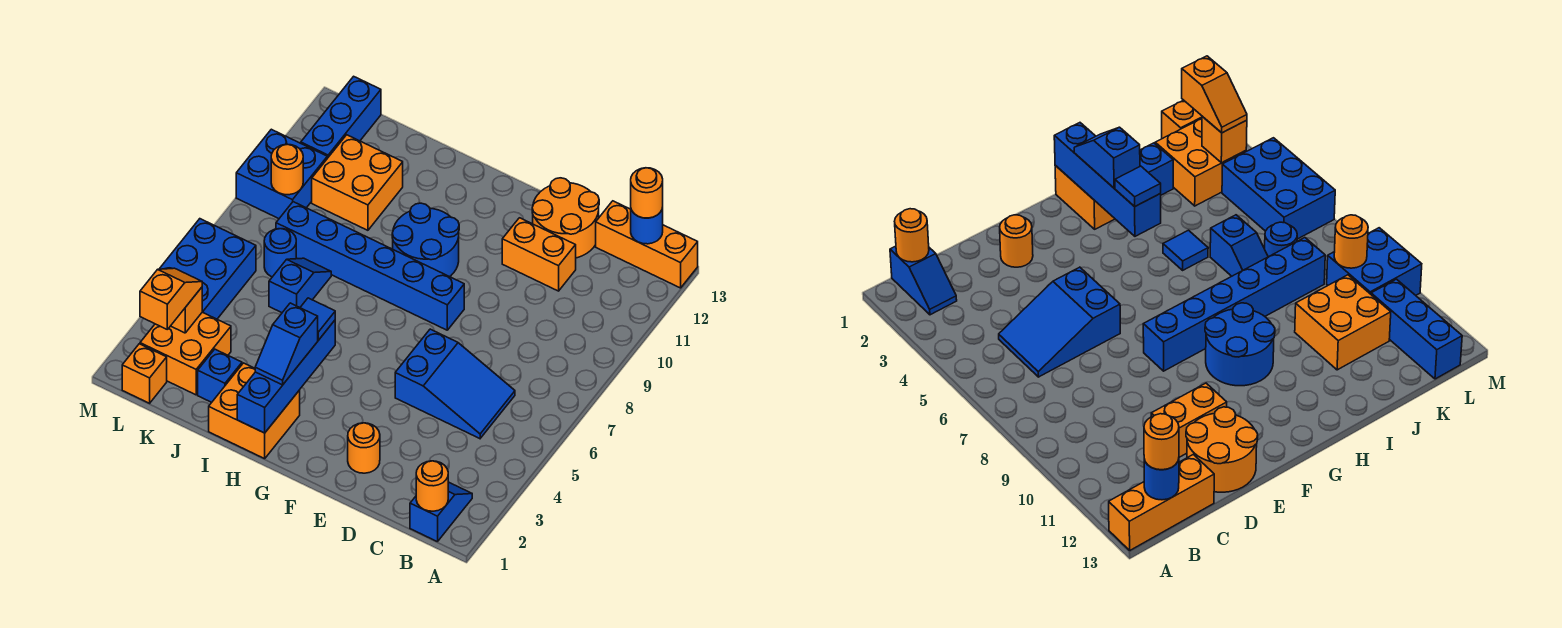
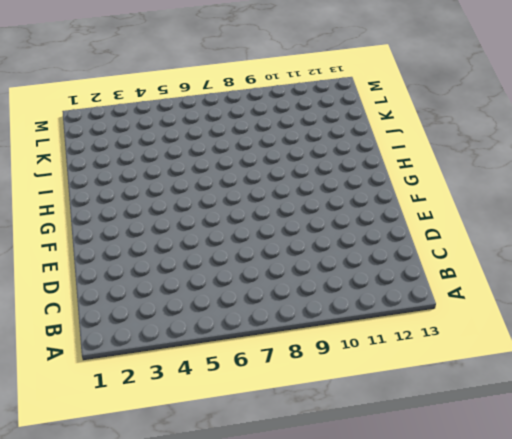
none -> orange 1x3 brick [596,201,698,288]
none -> blue 1x2 slope [410,482,472,542]
none -> blue 2x3 slope [395,329,515,439]

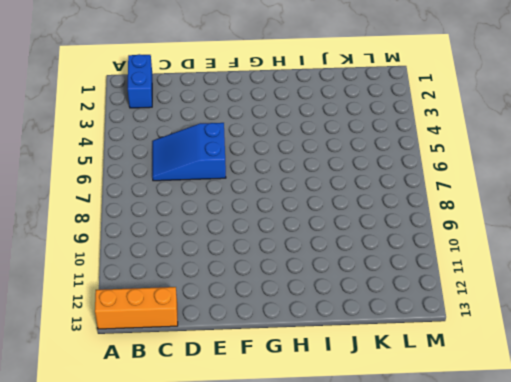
blue 1x2 brick [128,54,152,108] -> blue 1x2 slope [410,482,472,542]
none -> orange 1x2 brick [502,218,576,291]
none -> orange 2x2 round brick [532,178,599,258]
none -> orange 1x1 round brick [348,423,380,473]

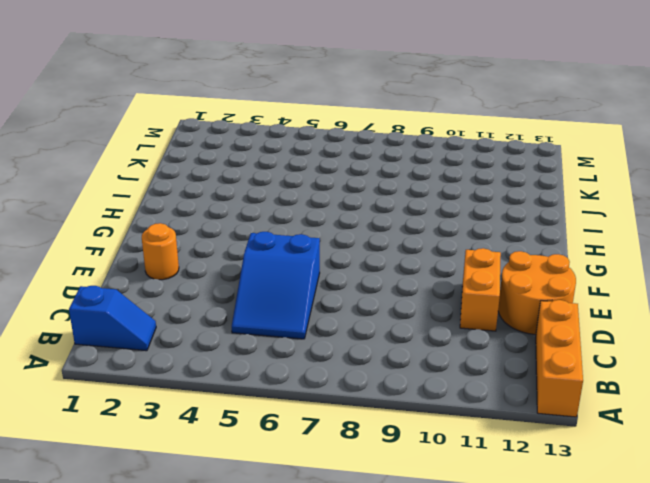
none -> blue 1x6 brick [276,202,464,330]
none -> blue 2x2 round brick [392,203,459,277]
none -> orange 2x2 brick [209,363,300,459]

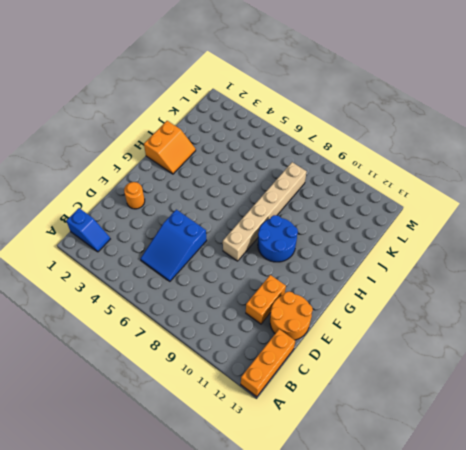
tan 1x6 brick [223,162,307,261] -> blue 1x6 brick [276,202,464,330]
orange 2x2 slope [144,121,196,174] -> orange 2x2 brick [209,363,300,459]
none -> blue 1x1 tile [1163,230,1208,270]
none -> blue 1x1 brick [198,349,242,402]
none -> blue 1x2 slope [269,258,331,313]

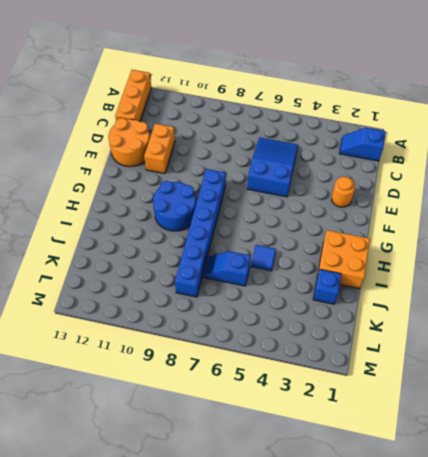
none -> orange 2x2 brick [312,135,403,230]
none -> orange 2x2 brick [140,312,231,395]
none -> blue 1x1 round brick [264,229,296,277]

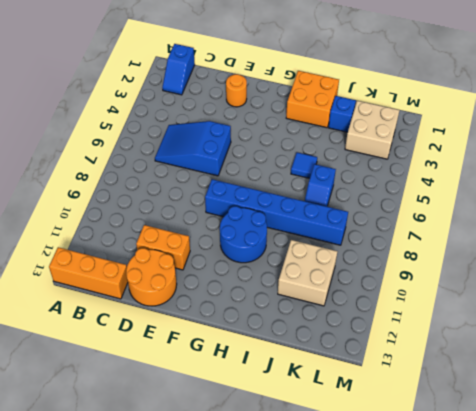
tan 2x2 brick [278,240,338,306] -> orange 2x2 brick [312,135,403,230]
tan 2x2 brick [345,101,399,159] -> orange 2x2 brick [140,312,231,395]
none -> blue 1x1 round brick [264,229,296,277]
none -> orange 1x1 brick [122,344,167,403]
none -> blue 2x3 brick [160,219,256,319]

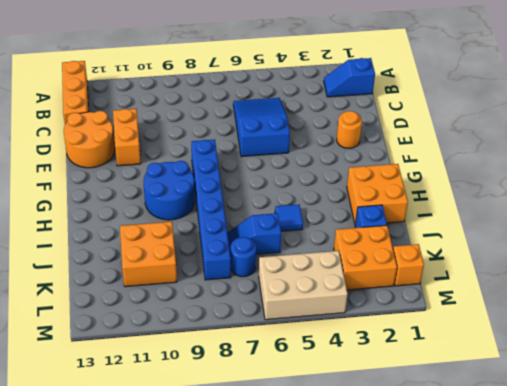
tan 2x3 brick [259,251,348,320] -> blue 2x3 brick [160,219,256,319]
none -> blue 2x2 brick [236,129,327,219]
none -> blue 1x3 brick [301,76,381,158]
none -> orange 1x1 round brick [416,461,448,511]

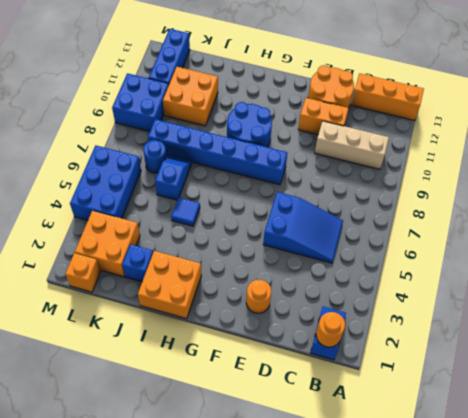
tan 1x3 brick [315,121,389,169] -> none
none -> blue 1x1 round brick [631,208,663,244]
none -> blue 1x4 brick [237,320,335,433]
none -> orange 1x1 brick [171,287,202,333]

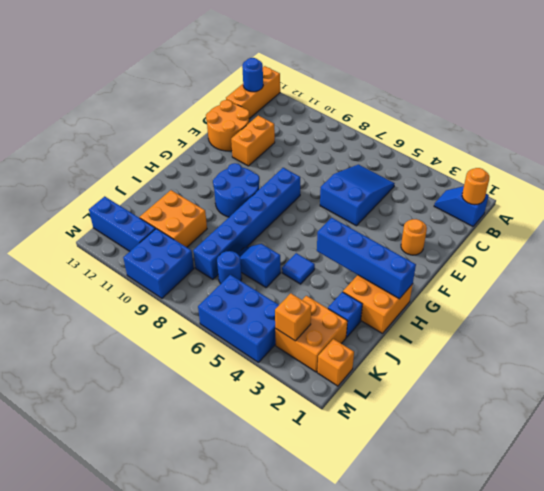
none -> orange 1x1 round brick [271,144,303,195]
none -> orange 1x1 round brick [631,168,663,218]
none -> blue 1x2 slope [255,303,318,385]

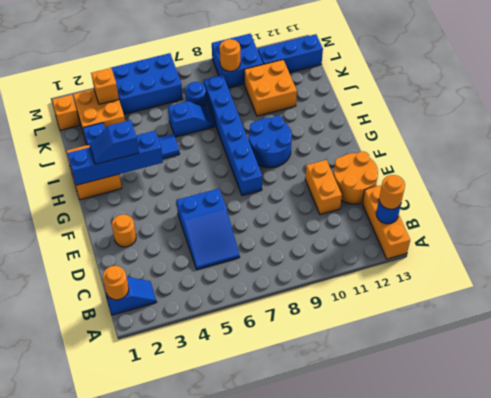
none -> blue 1x1 tile [300,298,335,340]
none -> orange 1x2 slope [140,268,202,329]

